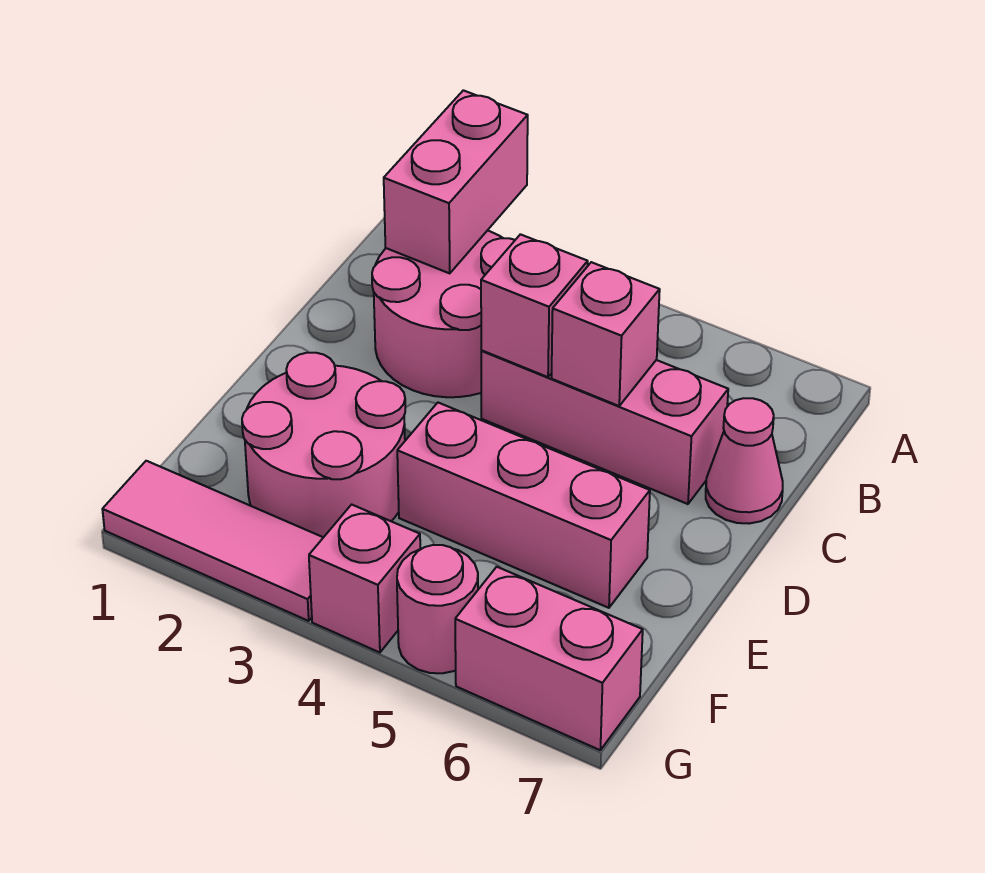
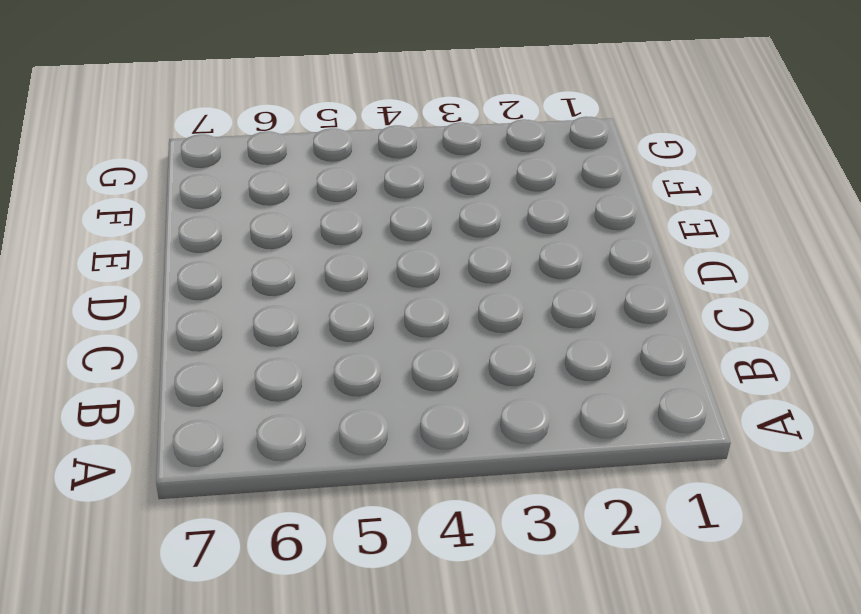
none -> pink 2x2 round brick [372,230,515,397]
none -> pink 1x3 brick [481,351,728,504]
none -> pink 1x1 cone [706,398,783,523]

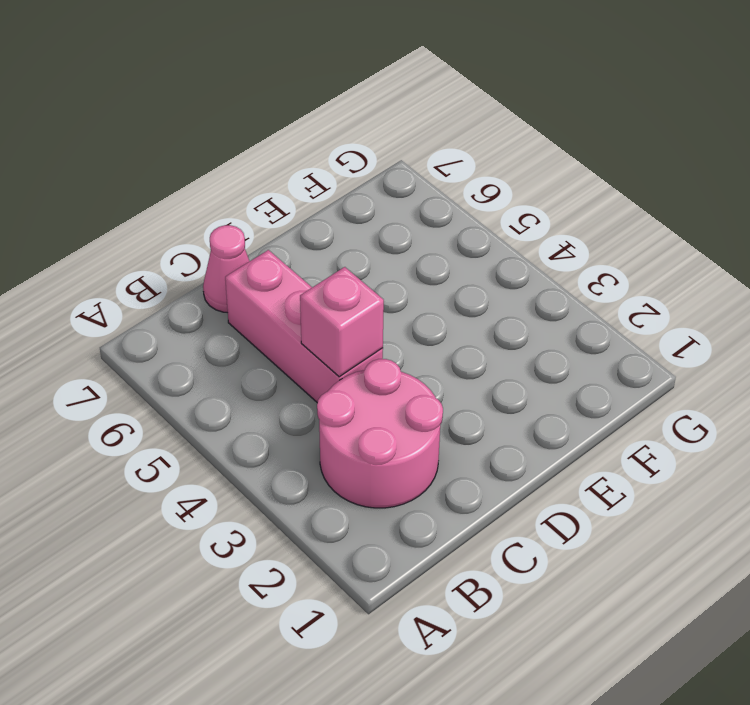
none -> pink 2x2 round brick [242,353,405,537]
none -> pink 1x3 brick [397,403,650,608]
none -> pink 1x3 tile [102,461,323,621]

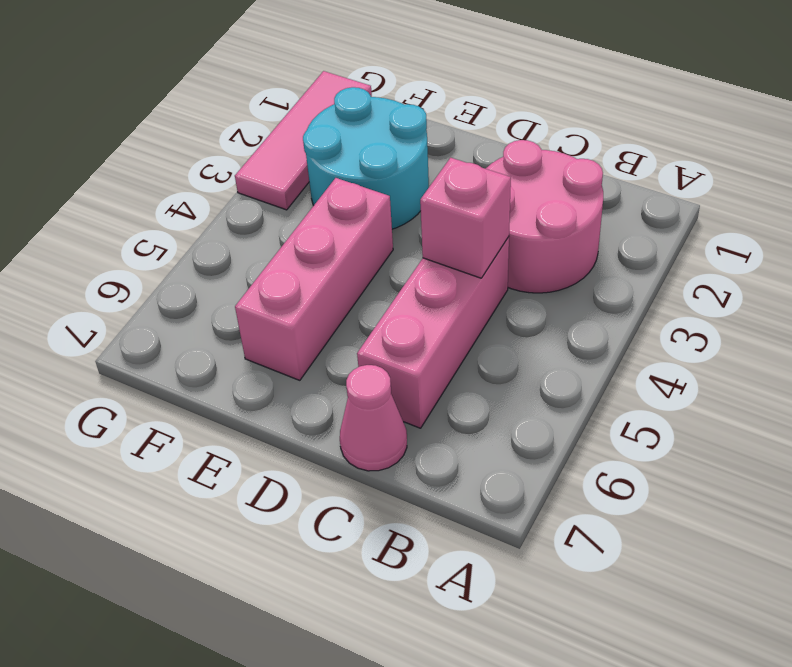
cyan 2x2 round brick [303,87,429,229] -> pink 2x2 round brick [242,353,405,537]
none -> pink 1x1 brick [309,505,420,653]
none -> pink 1x1 round brick [397,545,478,673]
none -> pink 1x2 brick [455,567,643,750]

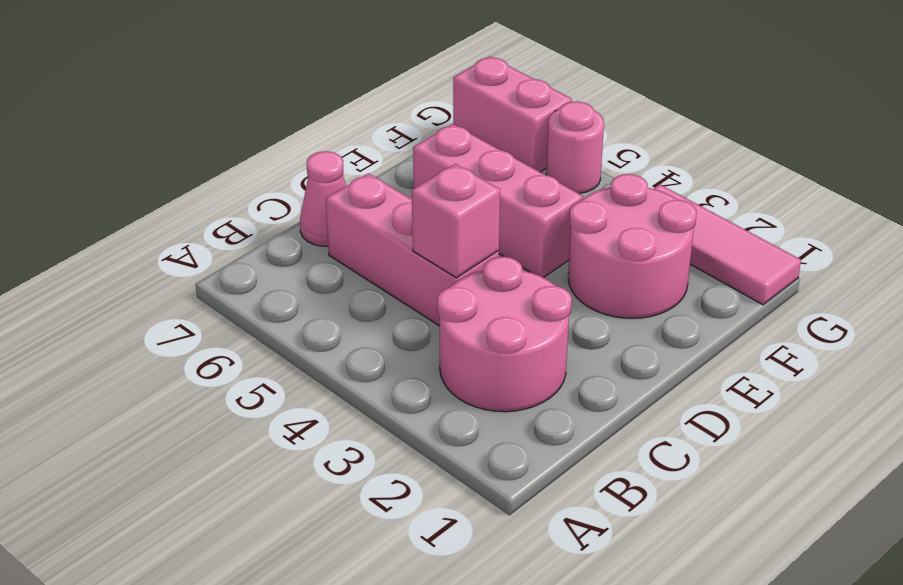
none -> pink 1x1 brick [309,505,420,653]
none -> pink 1x2 brick [384,90,528,273]
none -> pink 1x1 brick [552,262,660,406]

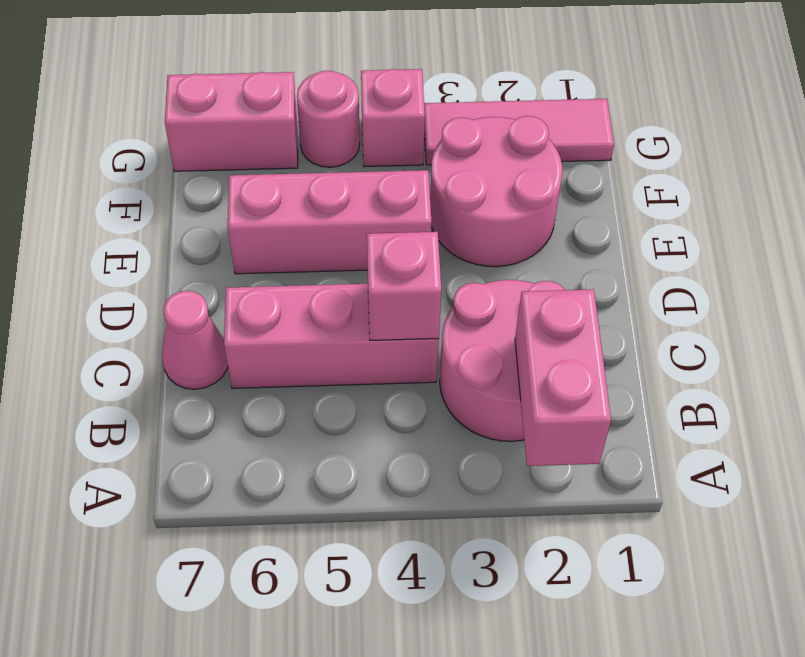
none -> pink 1x1 brick [552,262,660,406]

